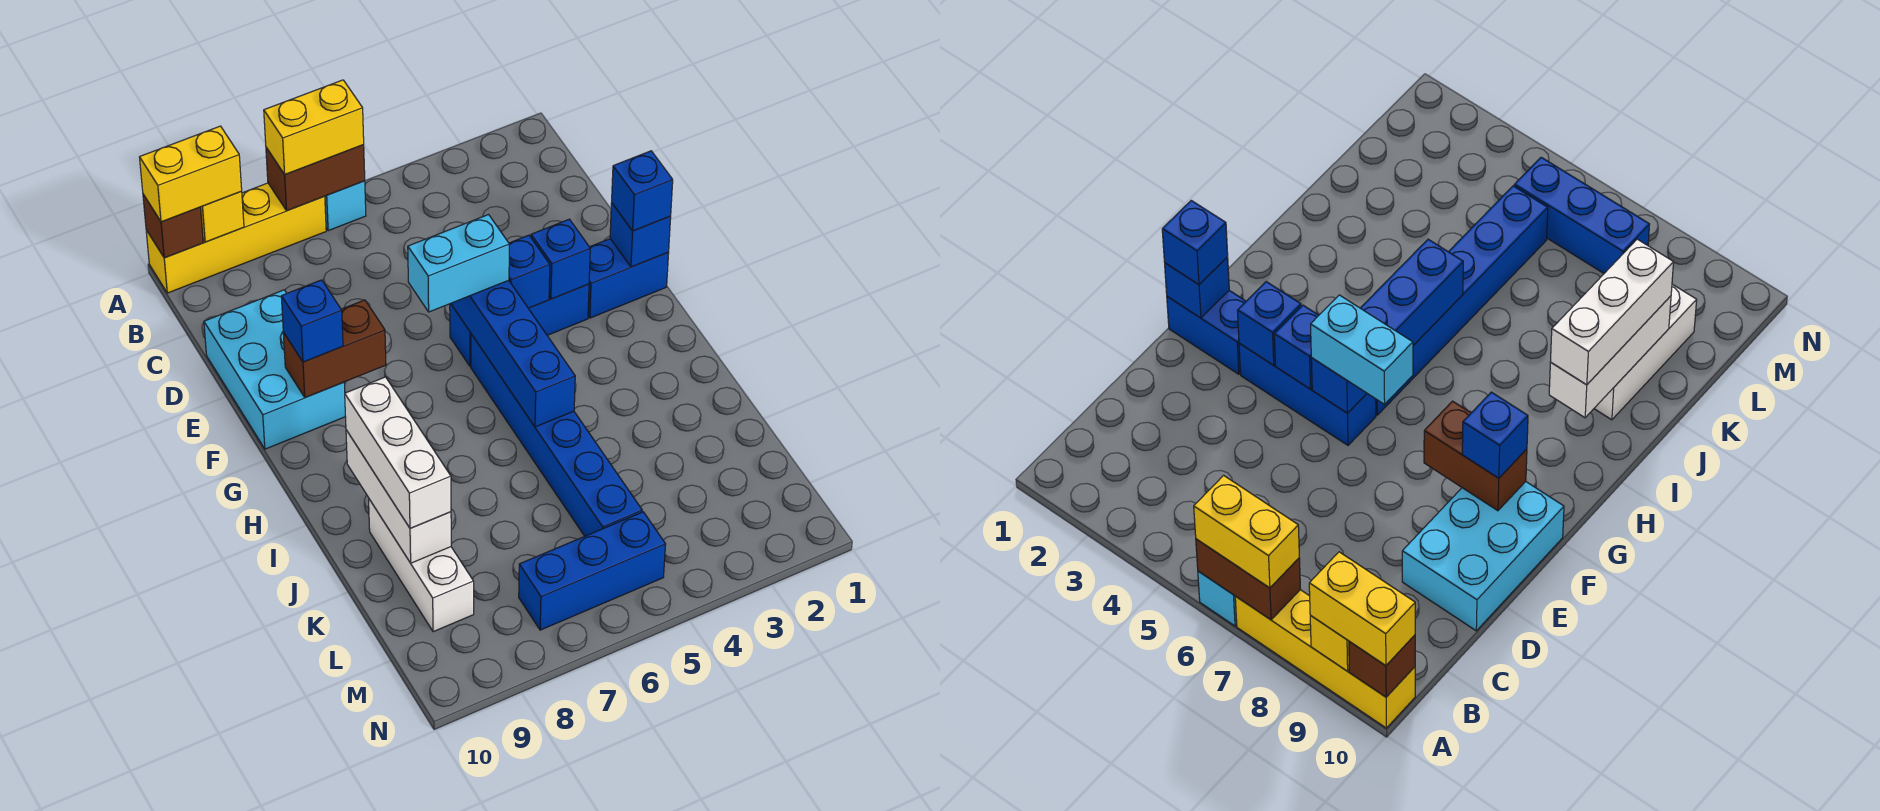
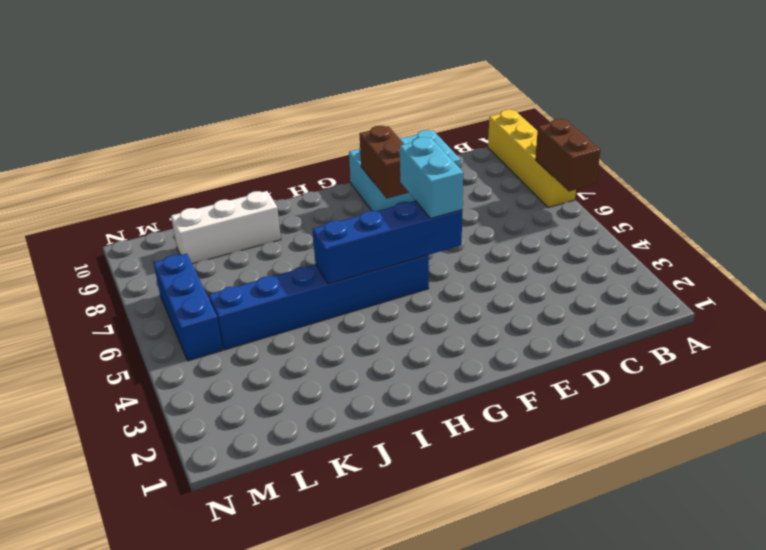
none -> cyan 1x1 brick [324,181,366,231]
none -> blue 1x2 brick [588,239,669,318]
none -> blue 1x3 brick [450,284,589,366]

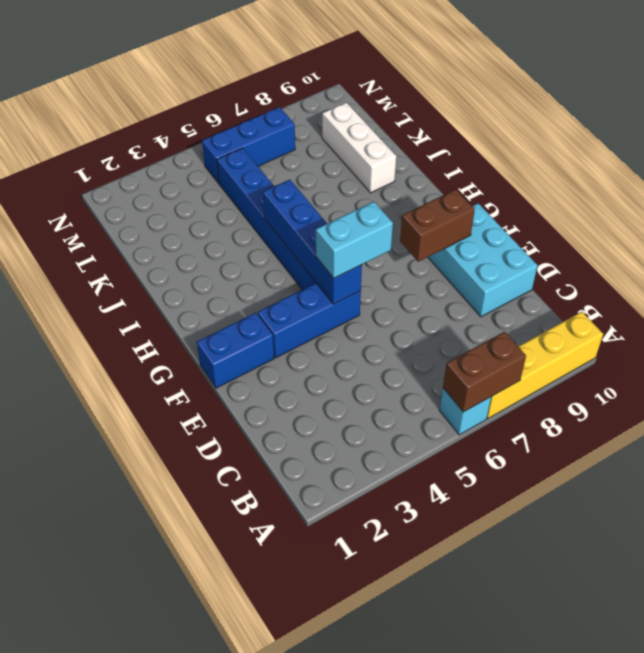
none -> yellow 1x1 brick [201,191,244,242]
none -> brown 1x1 brick [143,194,203,258]
none -> blue 1x1 brick [610,203,671,267]

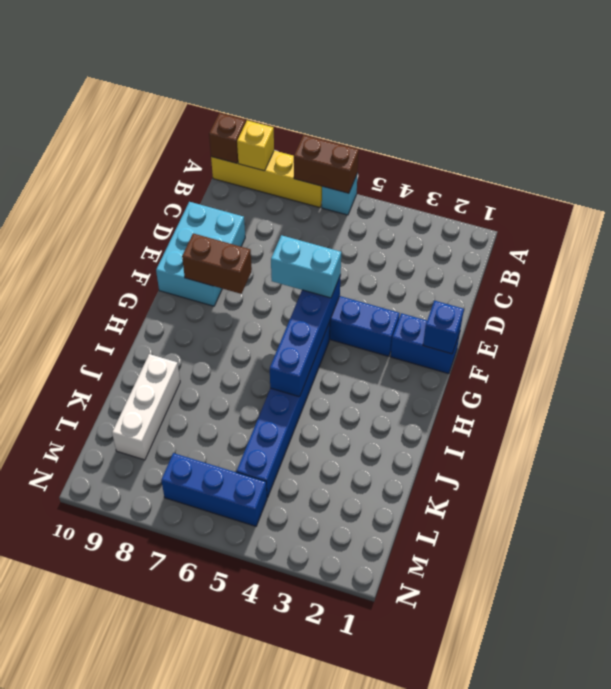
none -> blue 1x1 brick [531,219,590,299]
none -> blue 1x1 brick [509,235,550,308]
none -> white 1x3 brick [346,430,451,563]

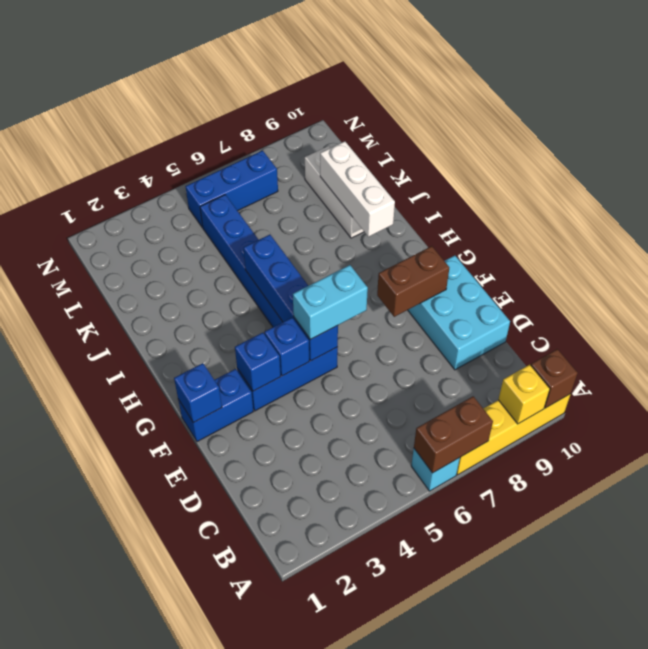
none -> yellow 1x2 brick [264,80,364,174]
none -> yellow 1x2 brick [140,126,242,222]
none -> blue 1x1 brick [612,151,673,231]

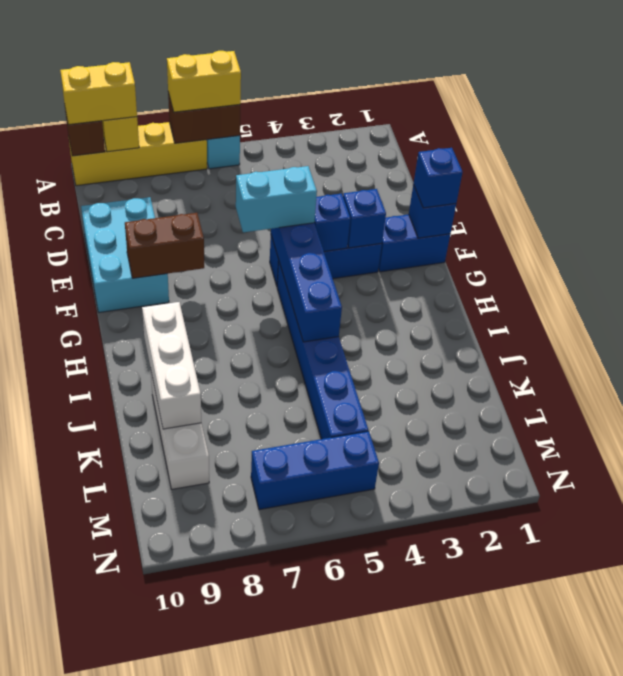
none -> blue 1x1 brick [281,280,343,362]
none -> white 1x3 brick [345,377,451,528]

